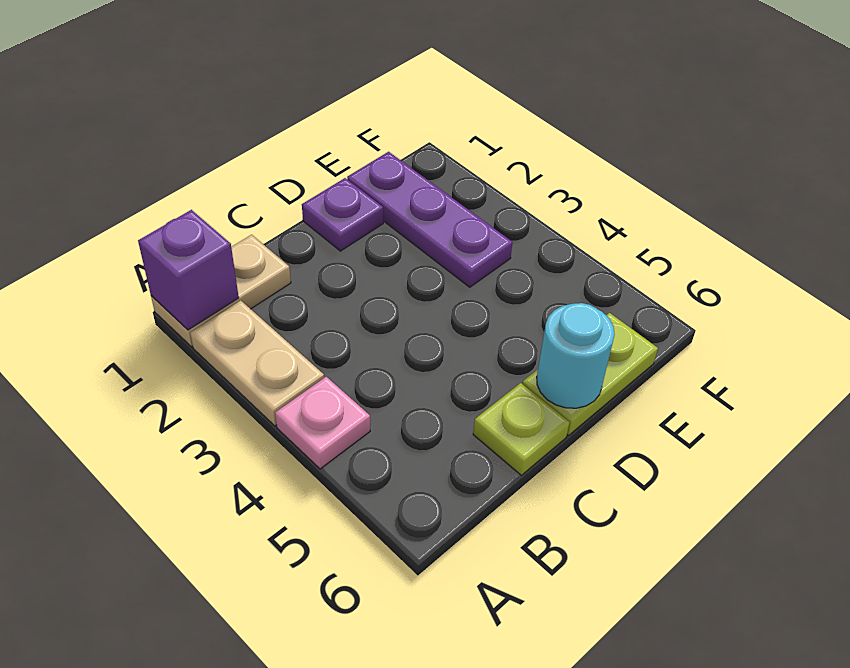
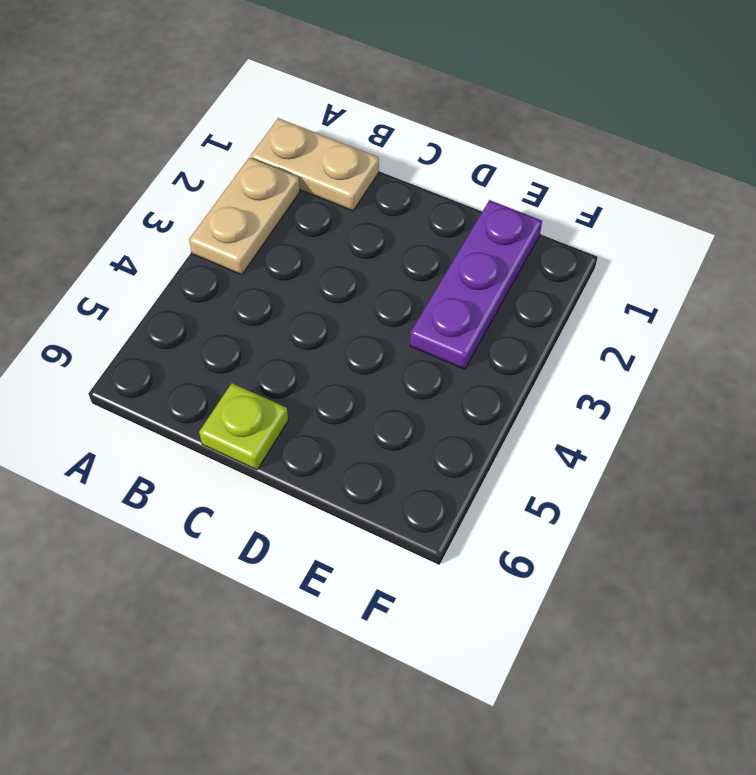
none -> pink 1x1 plate [275,377,370,469]
none -> purple 1x1 plate [302,178,383,251]

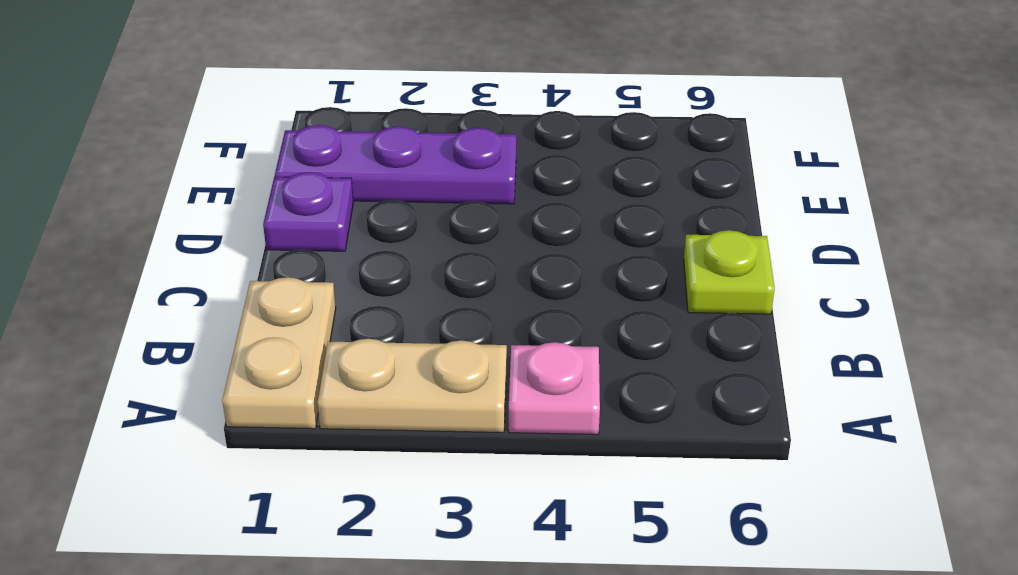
none -> lime 1x2 plate [523,313,658,436]
none -> purple 1x1 brick [138,210,239,330]

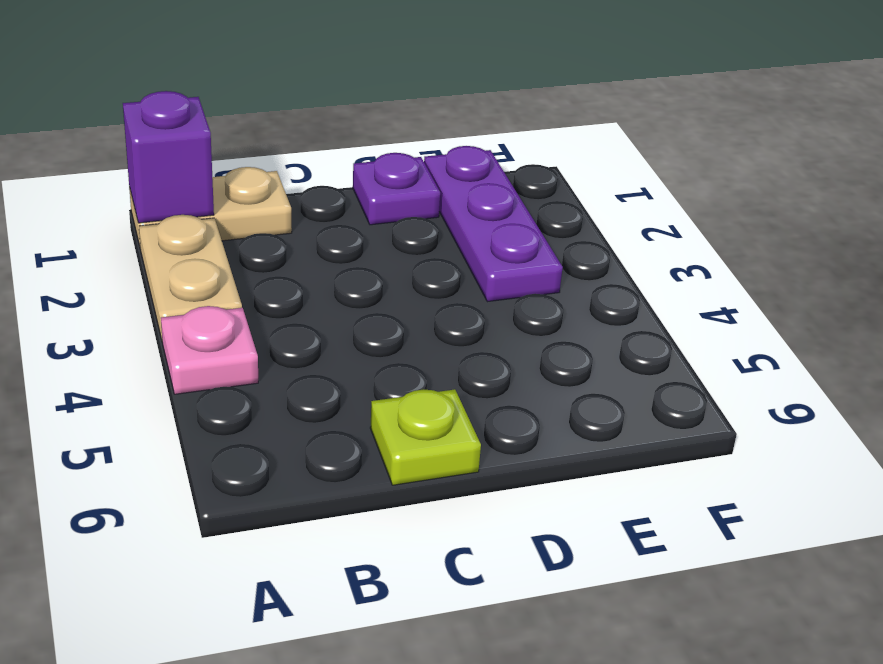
none -> lime 1x2 plate [523,313,658,436]
none -> cyan 1x1 round brick [537,303,615,408]

